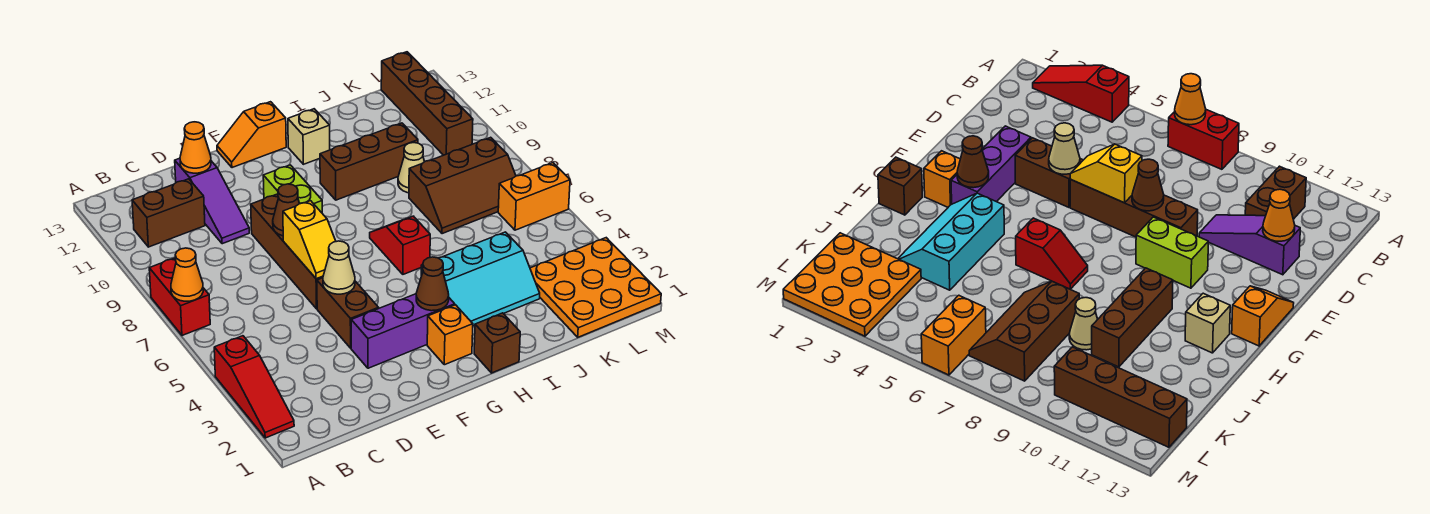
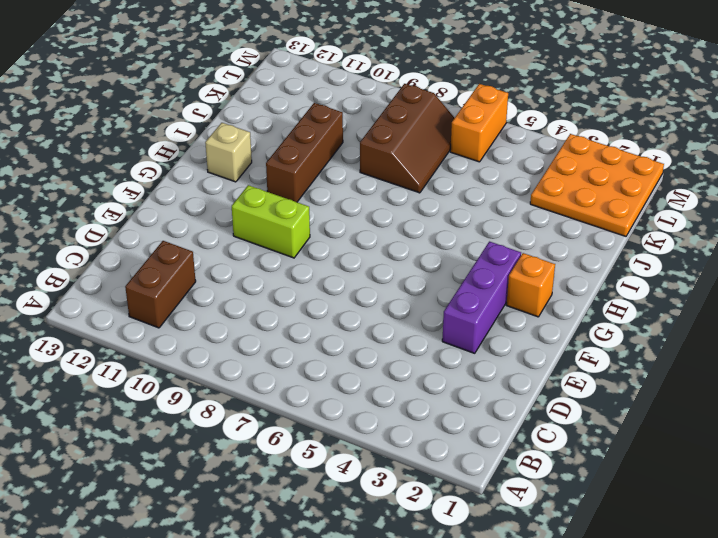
none -> red 1x3 slope [214,336,294,438]
none -> red 1x2 brick [149,258,210,335]
none -> purple 1x3 slope [175,158,249,244]

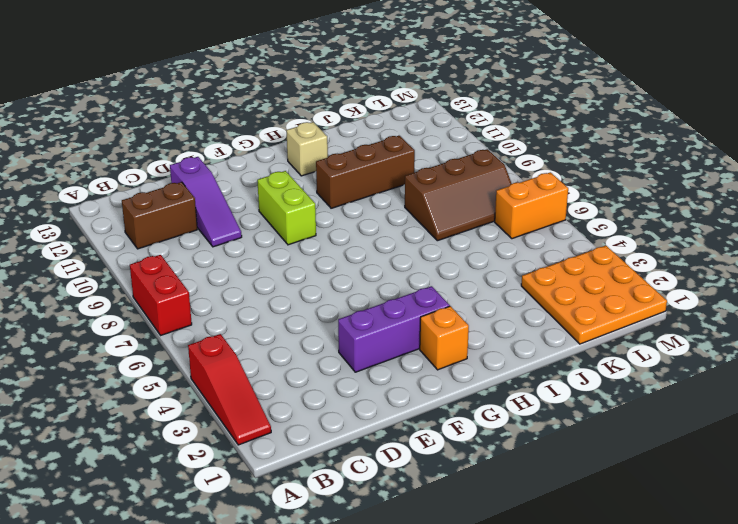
none -> brown 1x2 brick [317,278,379,348]
none -> brown 1x4 brick [251,194,323,309]
none -> orange 1x2 slope [217,102,286,168]

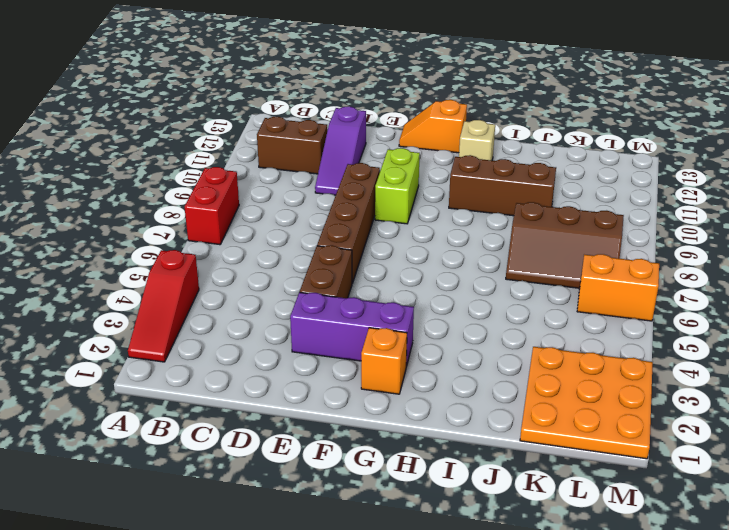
none -> brown 1x1 brick [474,313,520,373]
none -> cyan 2x3 slope [421,232,540,326]
none -> red 1x2 slope [370,216,430,274]

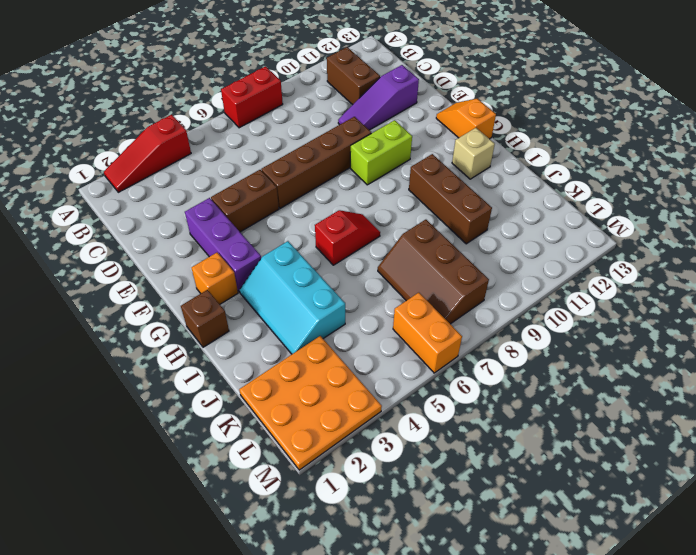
none -> tan 1x1 cone [398,143,425,193]
none -> brown 1x4 brick [381,52,473,155]
none -> orange 1x1 cone [171,248,203,301]

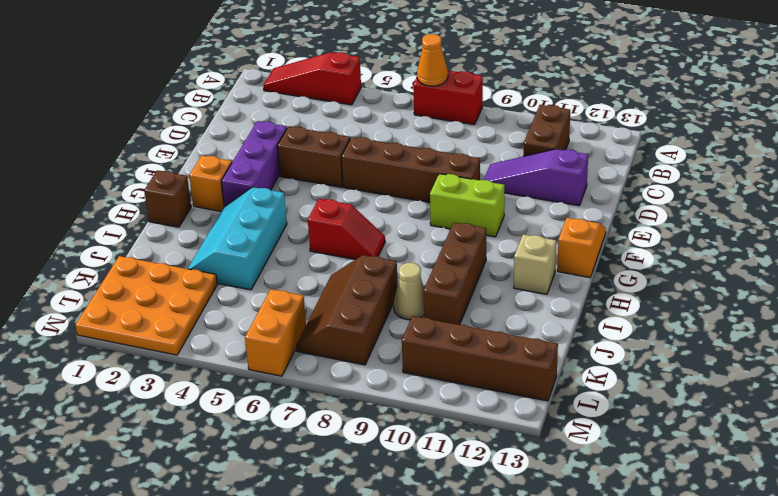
none -> orange 1x1 cone [180,122,211,173]
none -> tan 1x1 cone [323,241,355,294]
none -> yellow 1x2 slope [283,201,336,279]

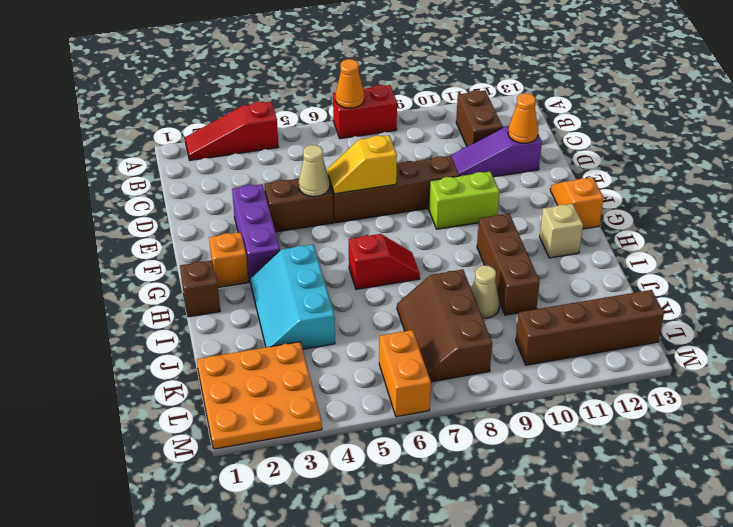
none -> brown 1x1 cone [273,184,300,236]
none -> brown 1x1 cone [416,257,449,311]

